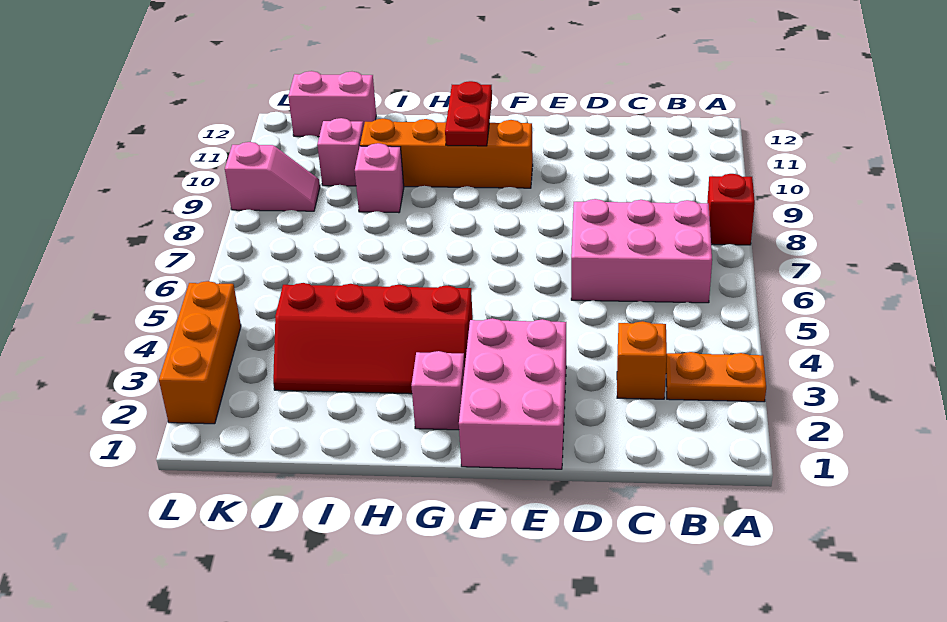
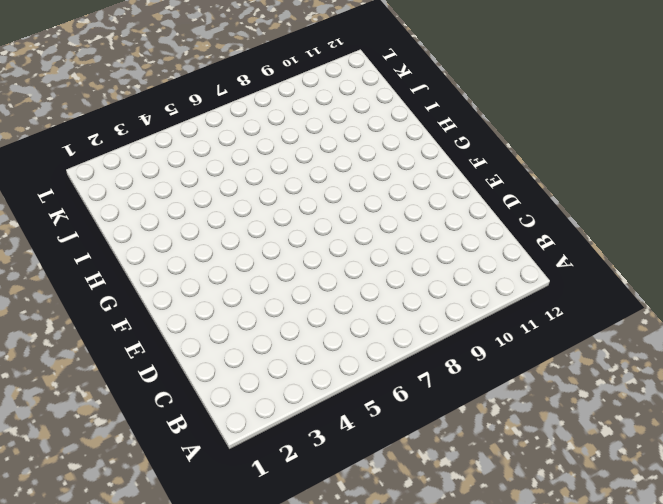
none -> orange 1x2 plate [666,352,766,402]
none -> red 1x1 brick [707,174,755,245]
none -> pink 2x3 brick [571,199,712,303]

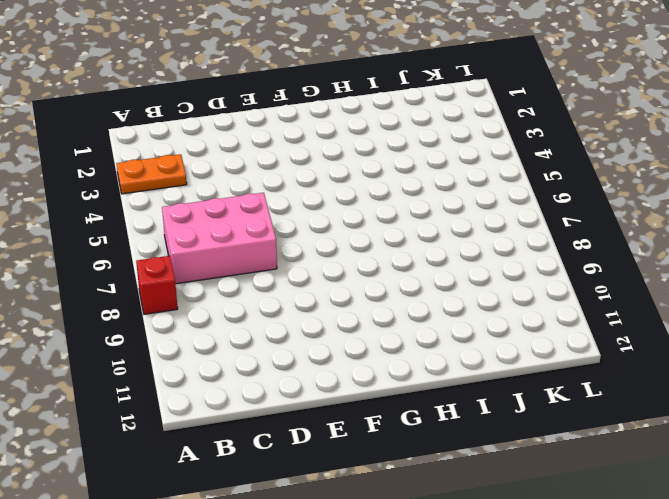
none -> orange 1x1 brick [617,321,667,399]
none -> pink 2x3 brick [459,318,566,469]
none -> orange 1x4 brick [360,119,533,188]

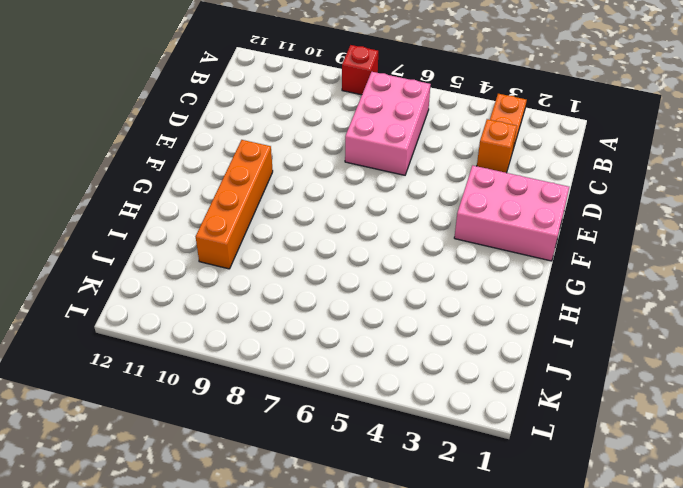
none -> pink 1x1 brick [411,351,465,430]
none -> red 2x4 slope [273,283,473,394]
none -> pink 1x1 brick [355,143,404,213]

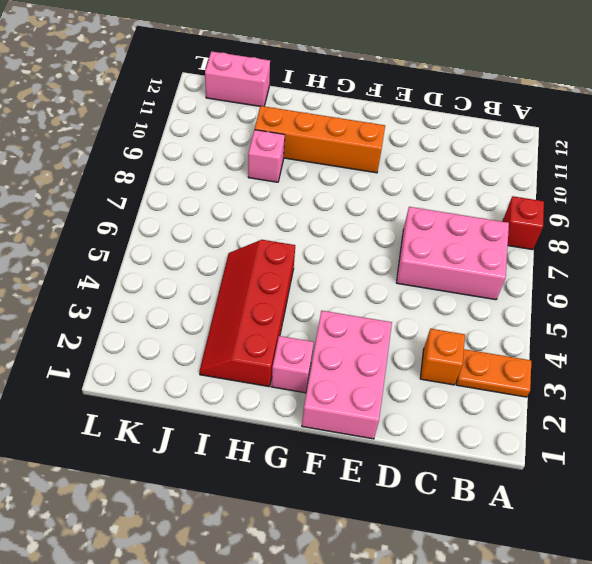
red 2x4 slope [199,240,295,387] -> red 2x4 slope turned to [273,283,473,394]
none -> pink 1x1 brick [317,118,364,186]
none -> pink 1x2 slope [225,142,320,211]
none -> orange 1x3 brick [159,281,241,424]

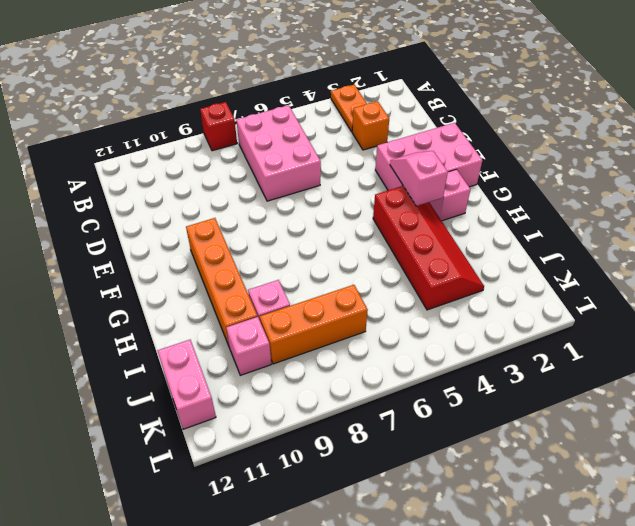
pink 1x2 slope [390,151,448,206] -> pink 1x2 slope moved to [225,142,320,211]
orange 1x3 brick [260,285,368,364] -> orange 1x3 brick moved to [159,281,241,424]
none -> red 1x2 plate [445,81,492,146]

